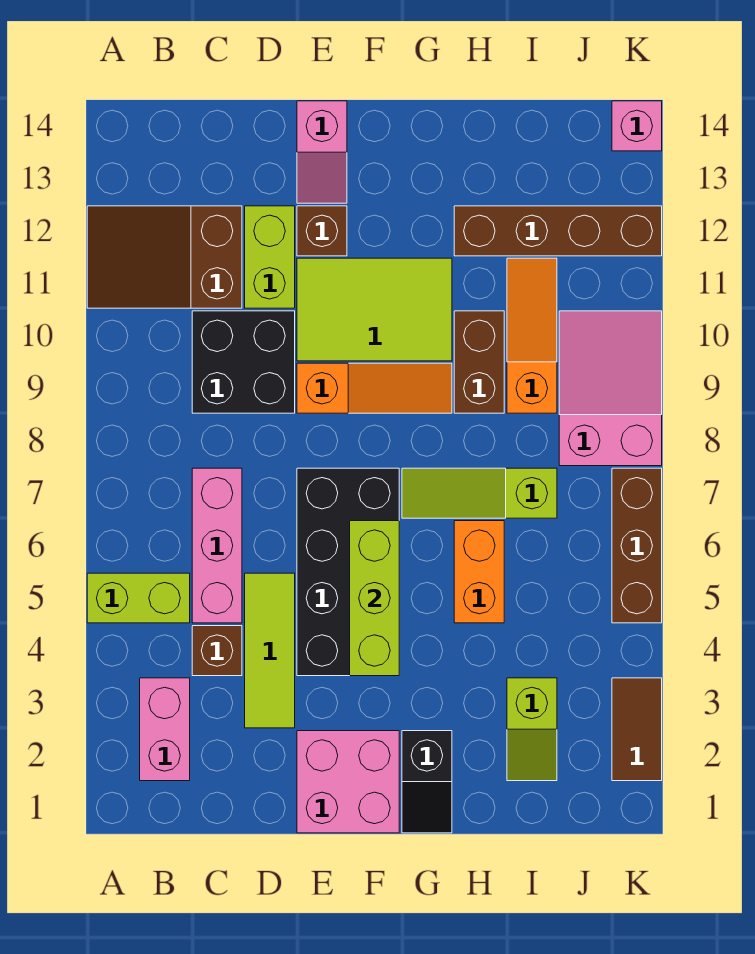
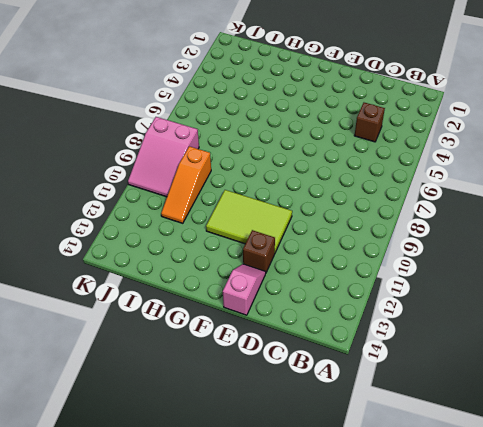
none -> lime 1x2 brick [87,573,190,623]
none -> brown 2x3 slope [87,206,242,308]
none -> pink 1x2 brick [140,678,190,781]

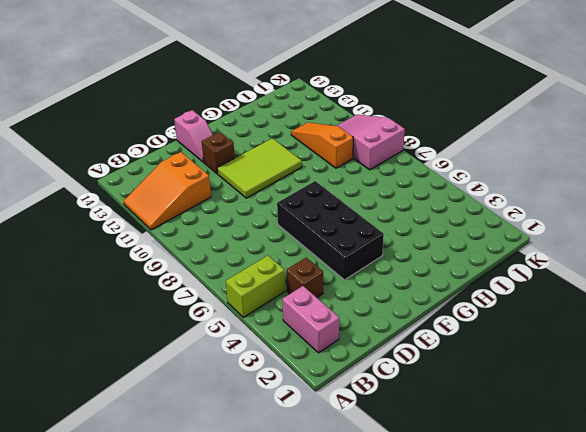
orange 2x3 slope [124,152,211,230] -> brown 2x3 slope [87,206,242,308]
none -> pink 1x3 brick [192,468,242,623]
none -> black 2x2 brick [192,311,295,413]
none -> lime 1x3 tile [245,573,295,728]

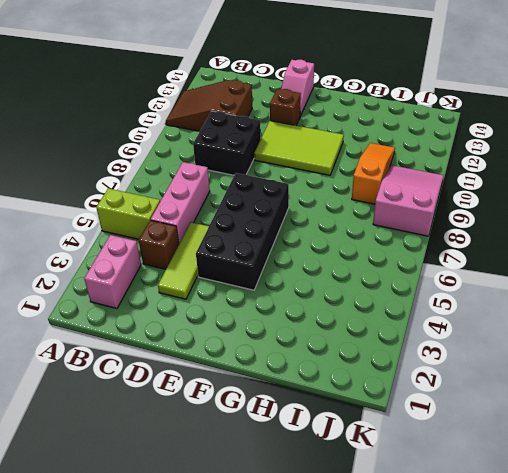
none -> lime 1x2 brick [245,206,295,308]
none -> pink 2x2 brick [297,731,399,833]
none -> orange 1x3 slope [297,363,452,413]

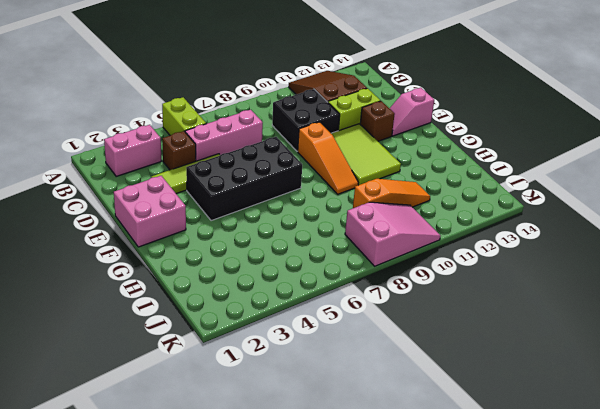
none -> black 1x2 slope [402,731,452,833]
none -> lime 1x3 slope [402,468,557,518]
none -> orange 1x2 brick [454,521,504,623]

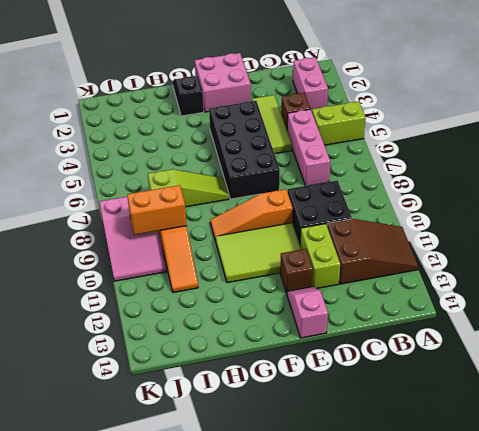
orange 1x2 brick [127,185,187,235] -> orange 1x2 brick turned to [454,521,504,623]
none -> brown 1x2 brick [454,311,504,413]
none -> brown 1x4 brick [454,206,662,256]
none -> lime 1x2 slope [507,678,557,781]

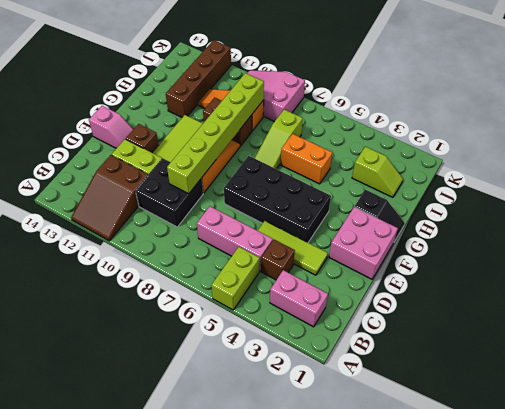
lime 1x6 brick [167,73,264,194] -> none
none -> brown 1x2 tile [612,678,662,781]
none -> brown 1x3 brick [612,468,662,623]
none -> pink 1x1 brick [612,101,662,151]

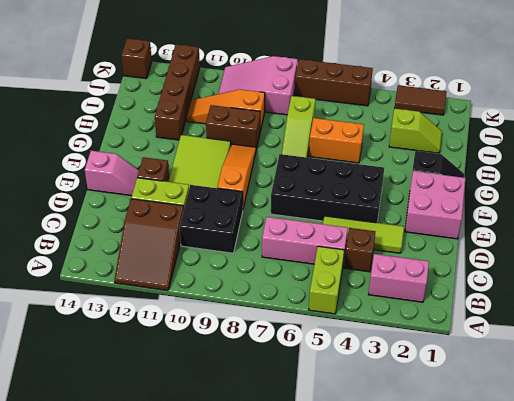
brown 1x1 brick [122,39,152,79] -> pink 1x1 brick [612,101,662,151]
none -> lime 1x3 brick [350,521,399,676]

